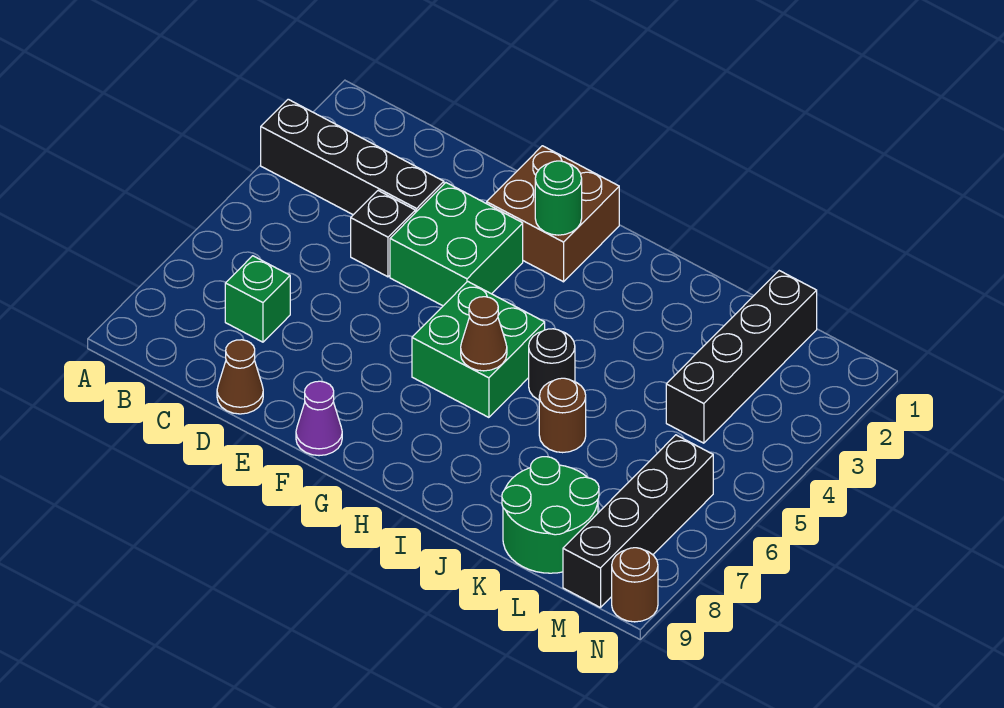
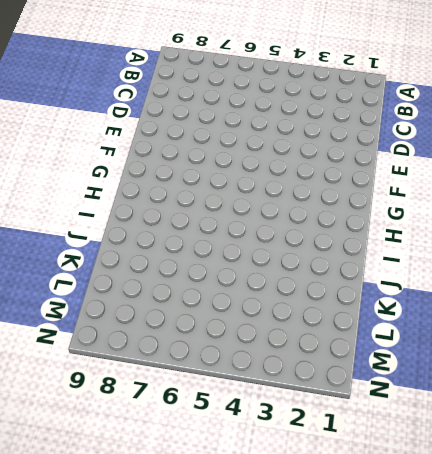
none -> black 1x4 brick [261,99,444,215]
none -> green 1x1 brick [225,256,290,342]
none -> black 1x1 brick [351,191,415,277]

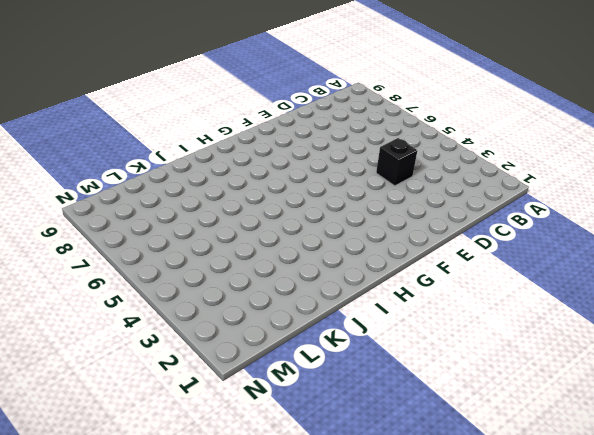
none -> black 1x4 brick [261,99,444,215]
none -> green 1x1 brick [225,256,290,342]
none -> brown 1x1 cone [217,340,263,414]

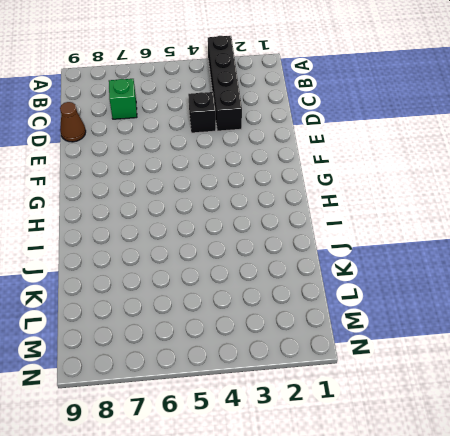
none -> green 2x2 brick [390,183,523,306]
none -> brown 2x2 brick [487,146,619,282]
none -> purple 1x1 cone [296,381,342,456]

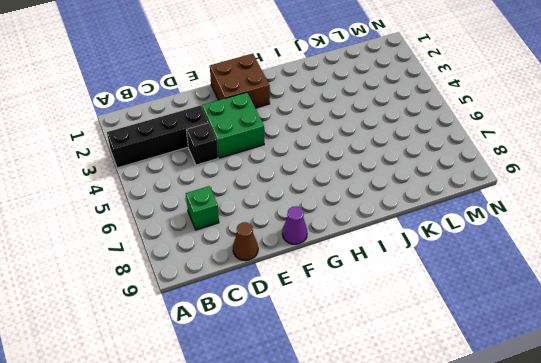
none -> green 2x2 brick [412,281,545,417]
none -> black 1x1 round brick [529,329,575,400]
none -> brown 1x1 round brick [539,378,586,453]

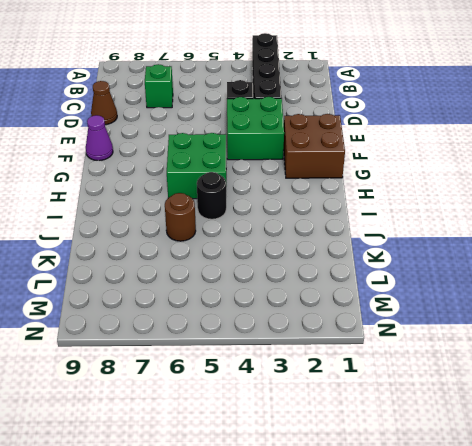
none -> green 2x2 round brick [502,457,599,573]
none -> black 1x4 brick [666,271,817,443]
none -> black 1x4 brick [563,435,713,608]

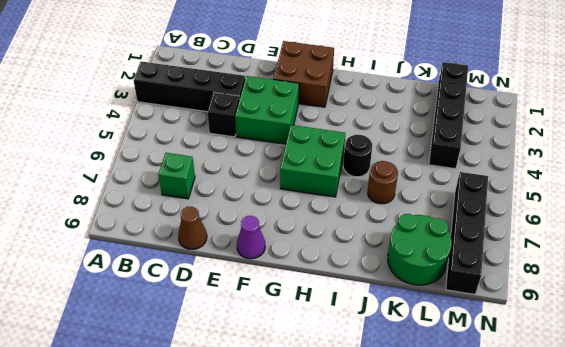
none -> brown 1x1 round brick [612,548,658,622]
none -> green 1x1 round brick [535,161,582,235]
none -> brown 1x1 cone [461,297,507,371]

